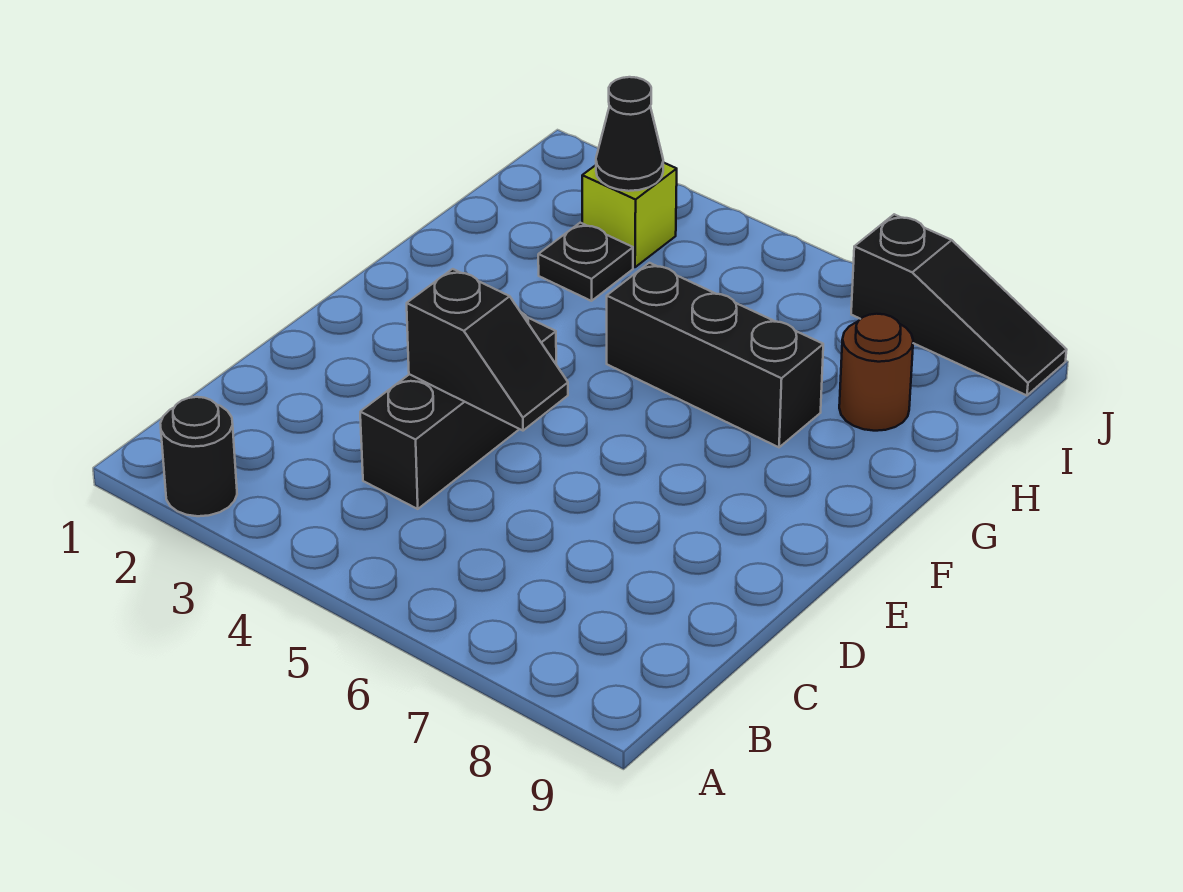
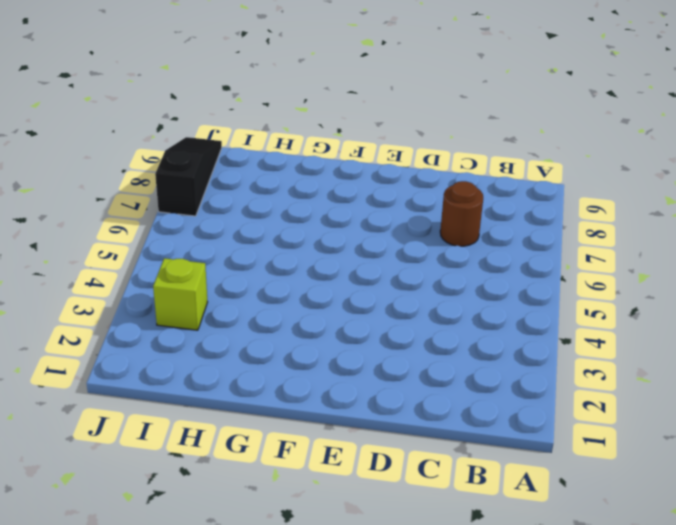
brown 1x1 round brick [440,181,483,246] -> brown 1x1 round brick moved to [839,314,913,431]
none -> black 1x1 round brick [160,397,237,516]
none -> black 1x3 brick [360,313,556,509]

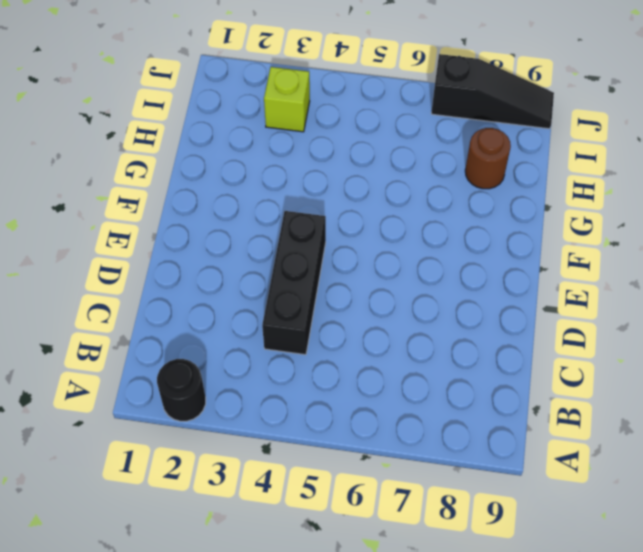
none -> black 1x3 brick [607,263,823,447]
none -> black 1x1 plate [538,223,633,301]

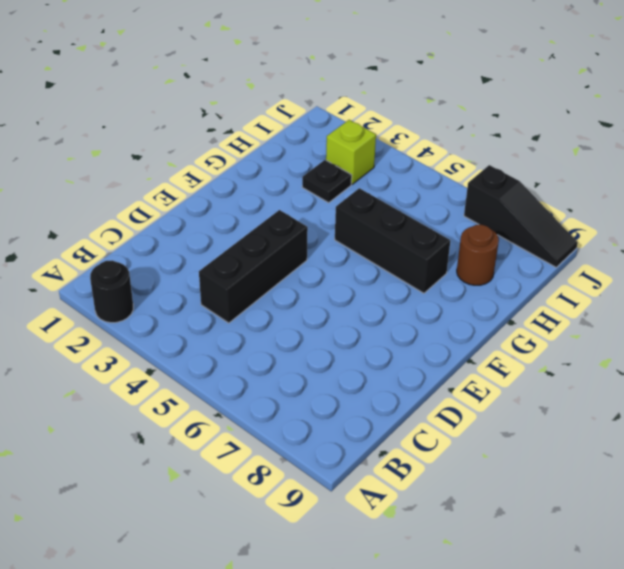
none -> black 1x2 slope [407,269,568,431]
none -> black 1x1 cone [596,77,663,191]

